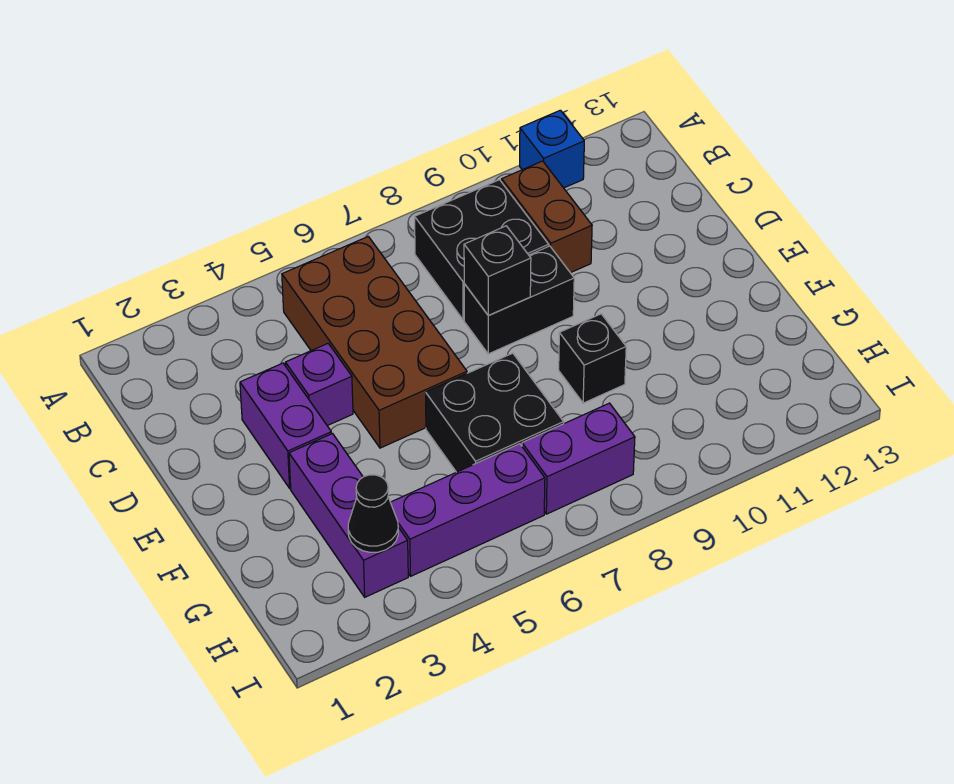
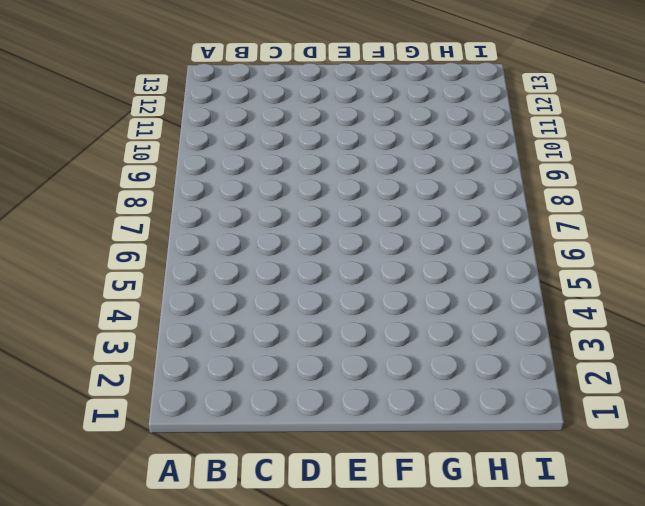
none -> blue 1x1 brick [520,110,584,188]
none -> brown 2x4 brick [282,237,467,448]
none -> black 2x2 brick [415,180,549,320]

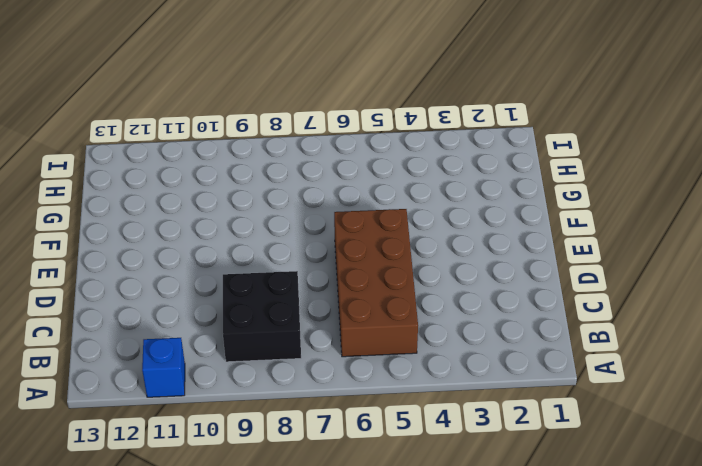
none -> brown 1x2 brick [502,161,592,273]
none -> purple 1x2 brick [240,363,331,488]
none -> purple 1x1 brick [285,344,353,426]

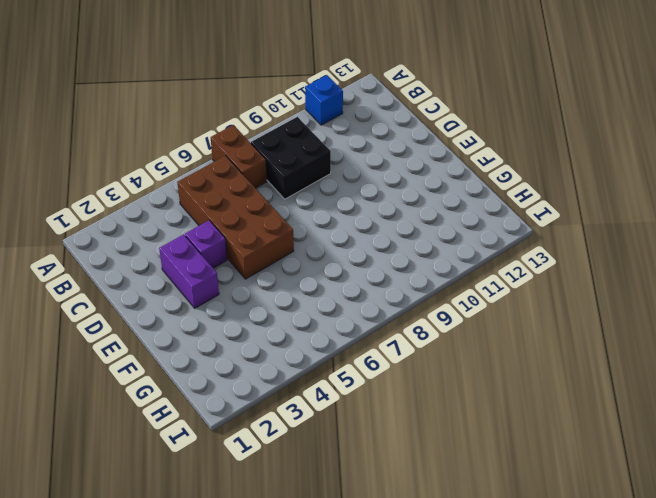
brown 1x2 brick [211,125,267,188] -> brown 1x2 brick moved to [502,161,592,273]
none -> black 1x2 brick [464,246,574,354]
none -> purple 1x3 brick [289,434,408,597]
none -> black 2x2 brick [426,353,564,472]

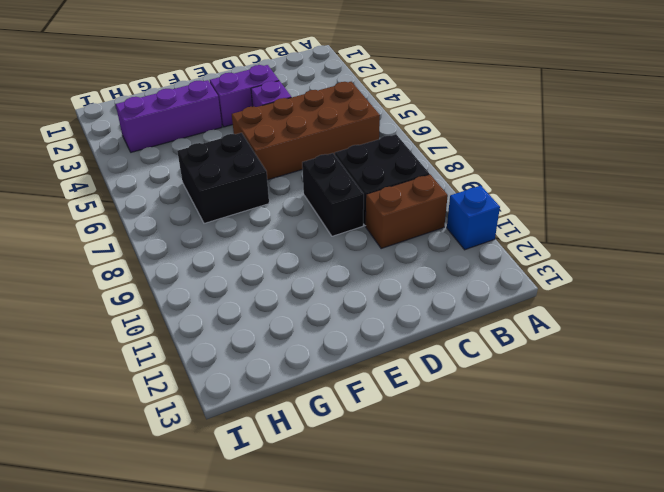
none -> black 1x1 brick [559,314,626,403]
none -> purple 1x3 brick [391,444,545,576]
none -> purple 1x2 brick [522,403,635,514]

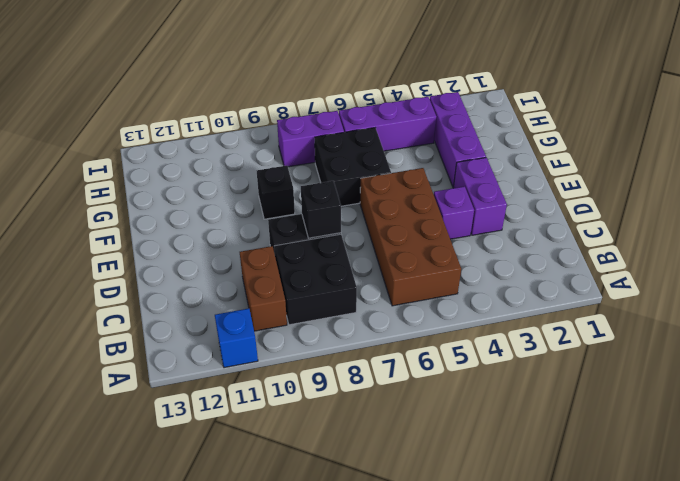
none -> black 1x1 cone [348,475,398,552]

